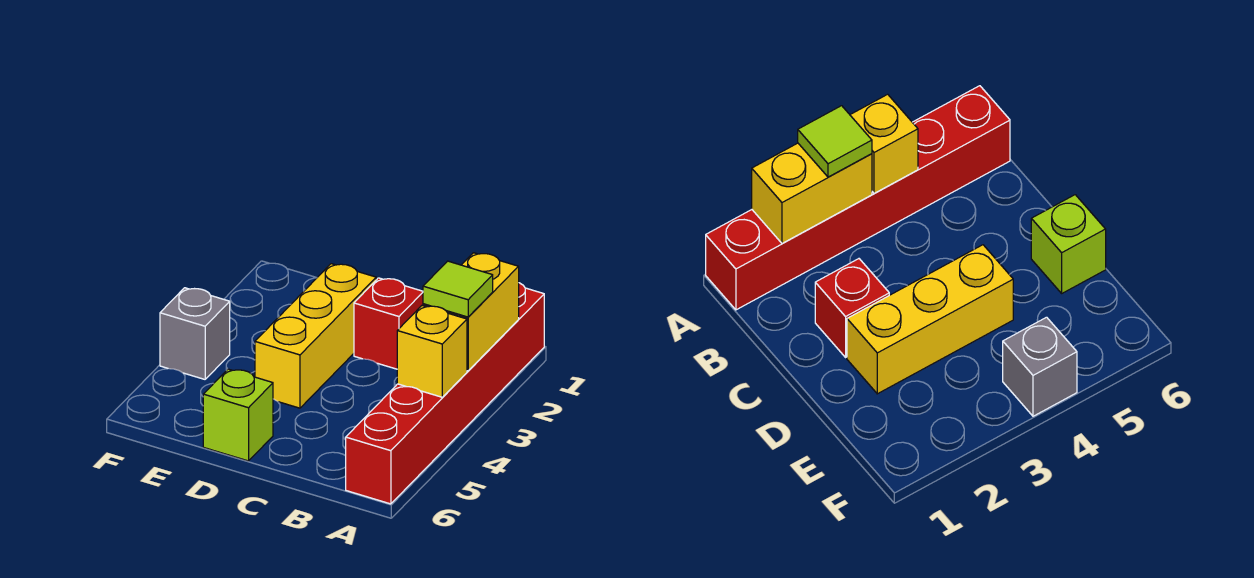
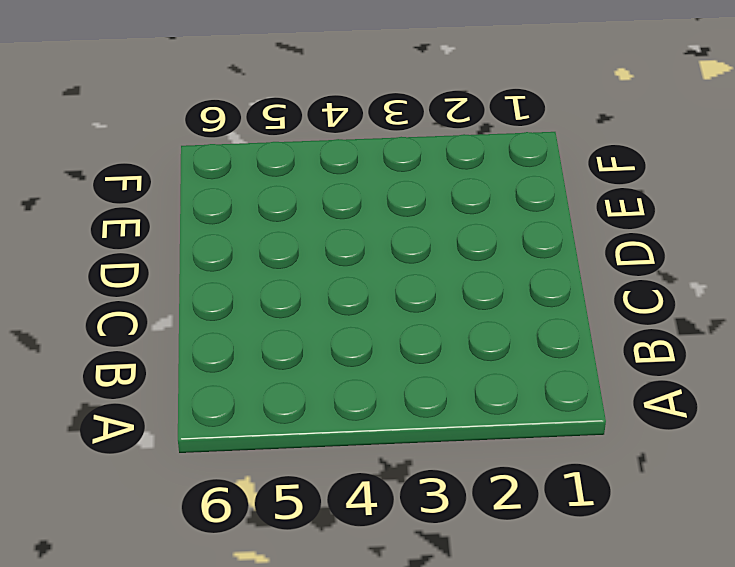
none -> red 1x6 brick [346,283,544,504]
none -> red 1x1 brick [354,278,423,369]

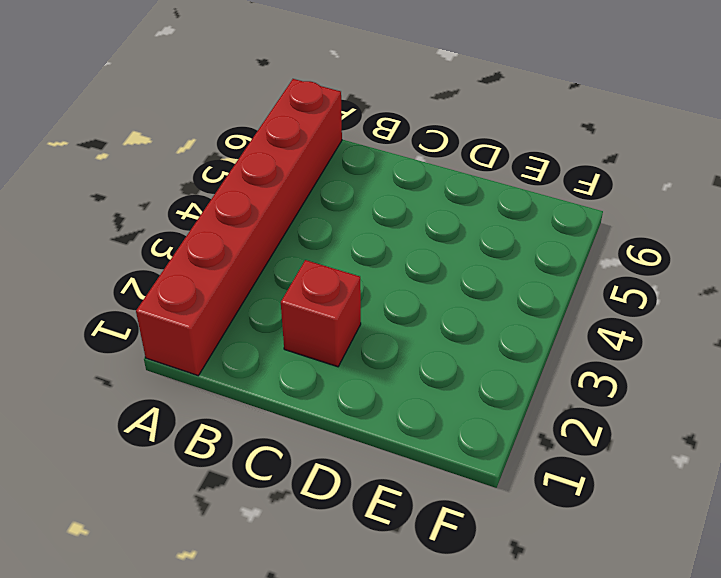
none -> yellow 1x3 brick [255,264,376,408]
none -> lime 1x1 brick [203,369,273,461]

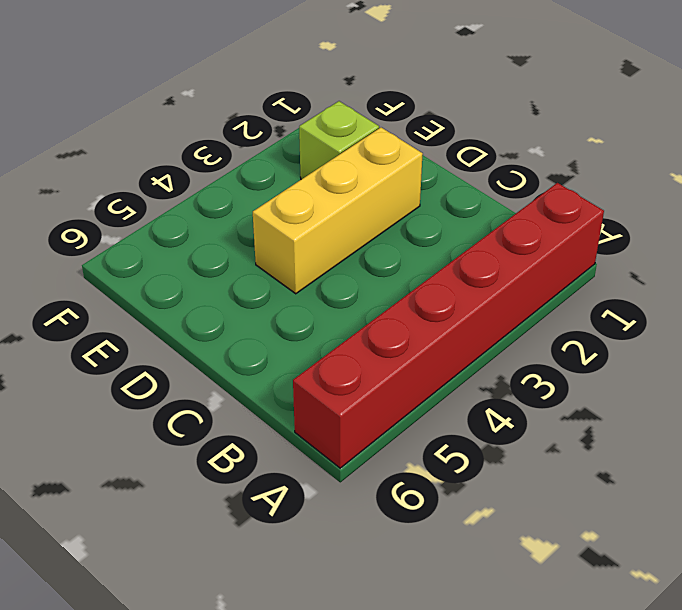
lime 1x1 brick [299,101,379,179] -> lime 1x1 brick moved to [203,369,273,461]
none -> red 1x1 brick [354,278,423,369]
none -> grey 1x1 brick [160,288,230,379]

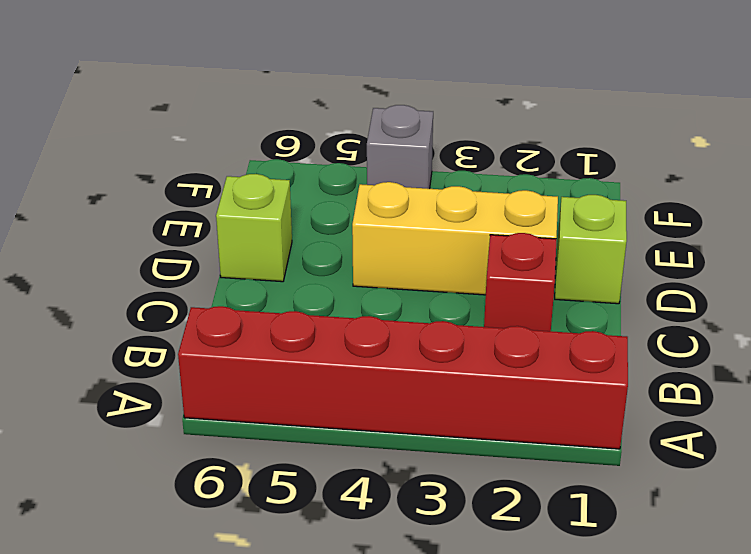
lime 1x1 brick [555,195,627,304] -> none
none -> yellow 1x2 brick [423,253,519,371]
none -> yellow 1x1 brick [397,306,467,397]

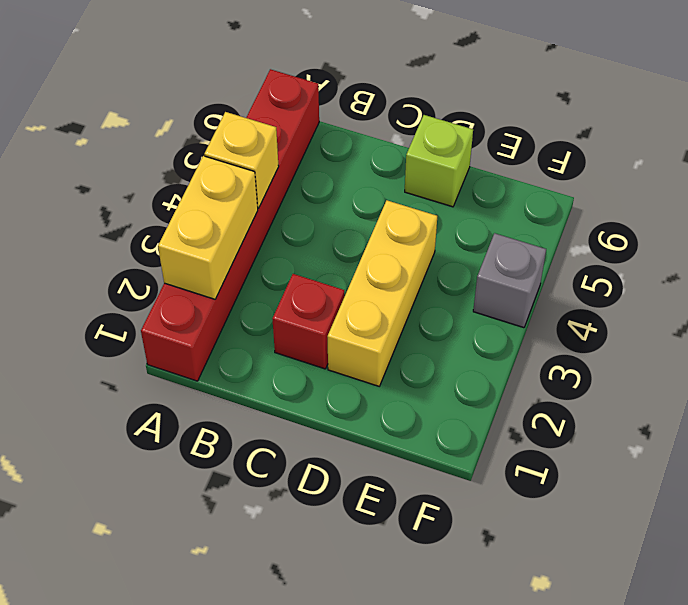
none -> lime 1x1 tile [423,261,493,317]

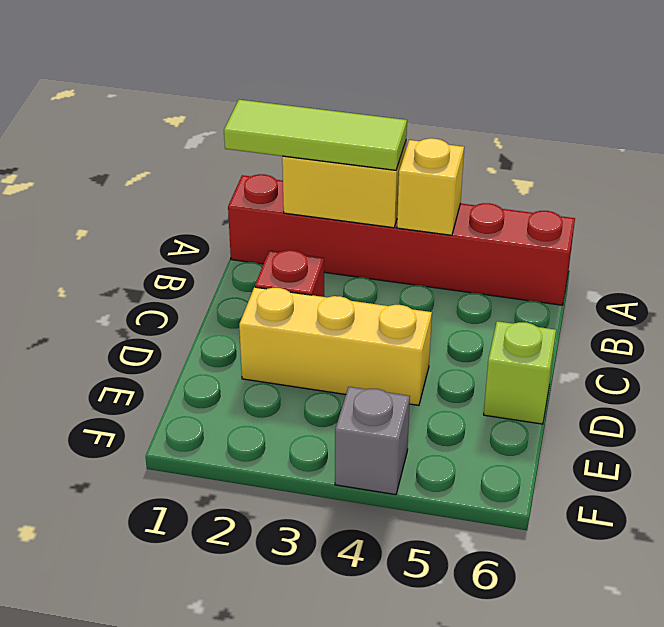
lime 1x3 tile [224,100,407,170] -> lime 1x1 tile [423,261,493,317]

